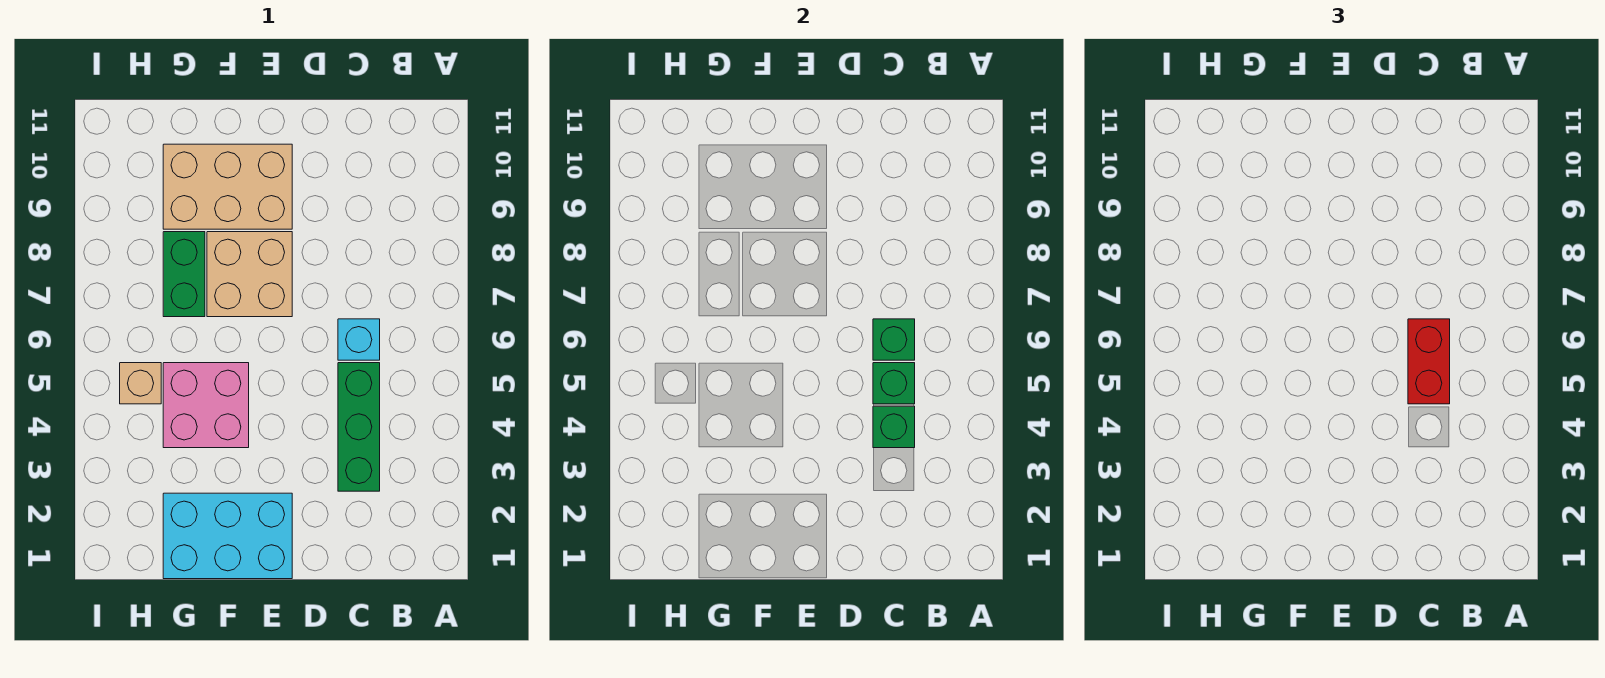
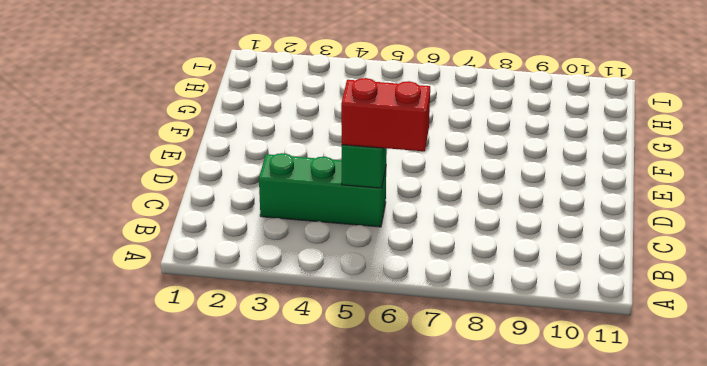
none -> cyan 1x1 brick [338,319,380,360]
none -> cyan 2x3 brick [163,493,292,579]
none -> tan 2x2 brick [207,232,292,317]

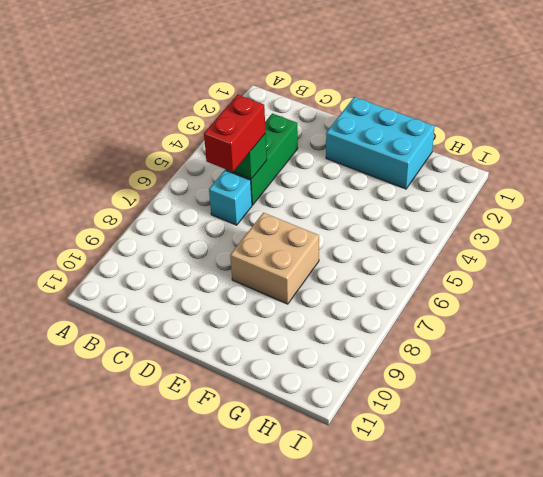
none -> tan 2x3 brick [163,144,292,229]
none -> pink 2x2 brick [163,363,249,448]
none -> green 1x2 brick [163,232,205,317]

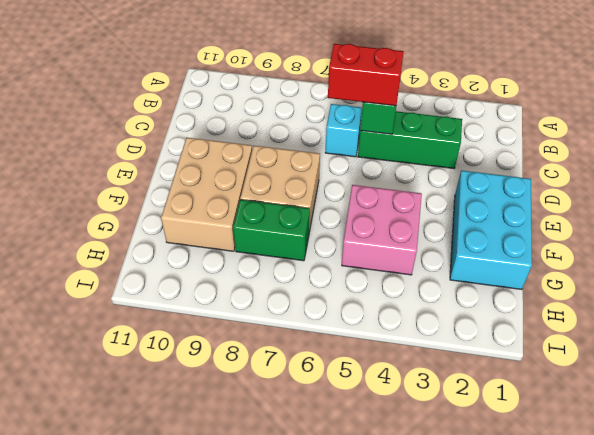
none -> tan 1x1 brick [120,363,161,404]
none -> green 1x1 brick [873,406,915,448]
none -> green 1x1 brick [873,319,915,360]

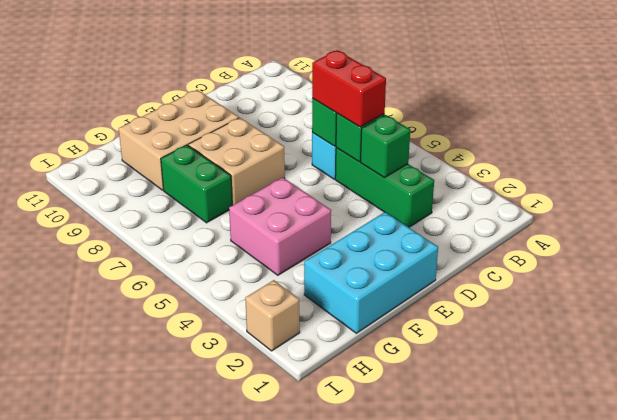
tan 1x1 brick [245,280,300,351] -> tan 1x1 brick moved to [120,363,161,404]

